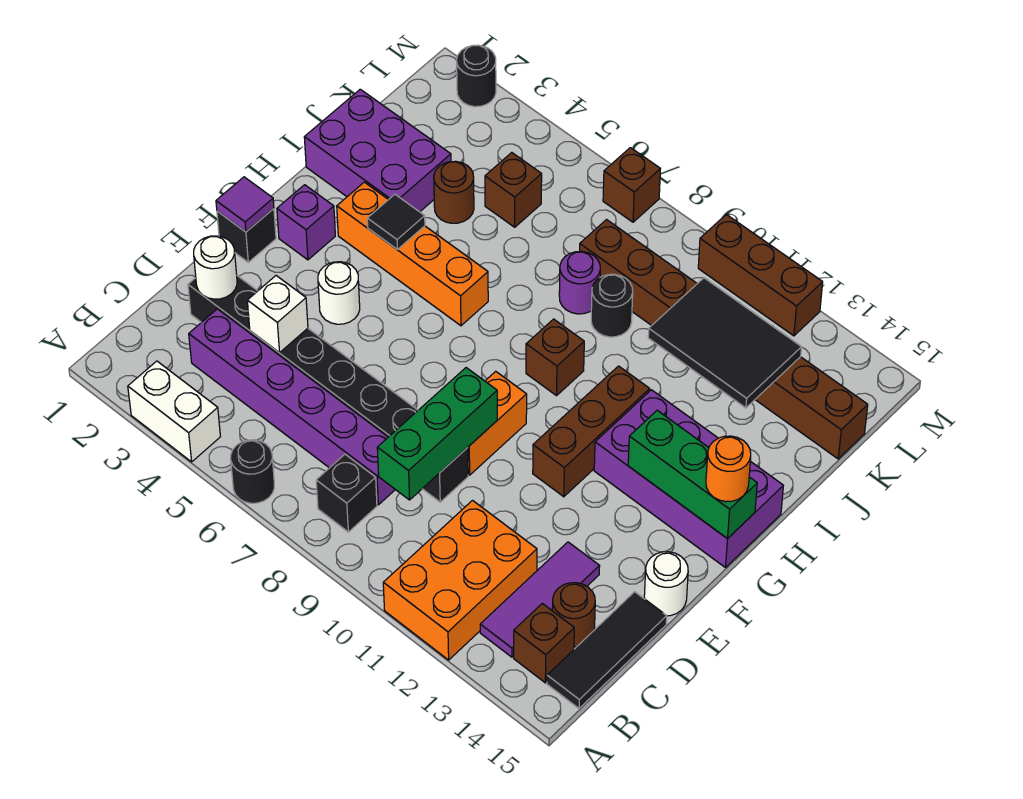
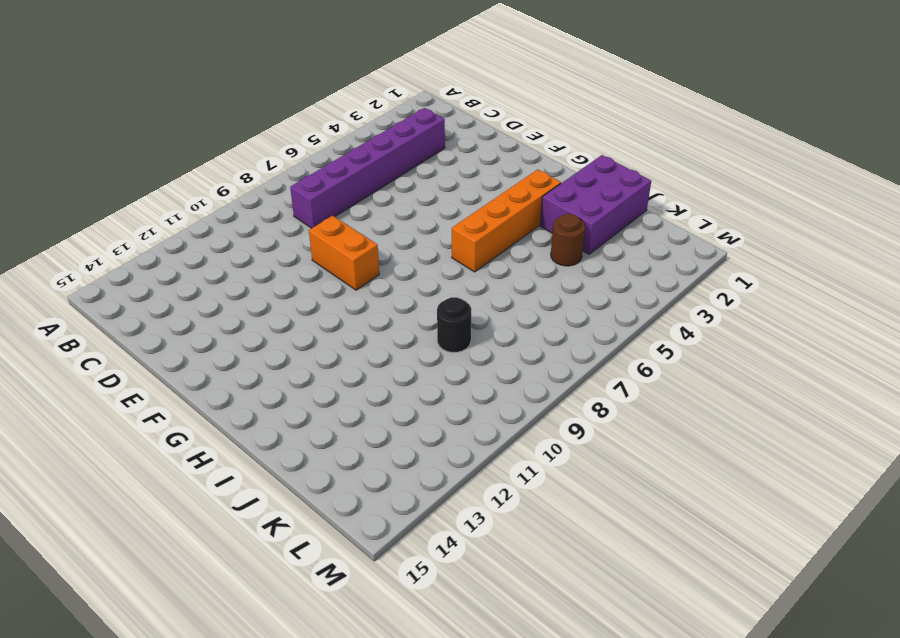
none -> white 1x2 brick [128,361,220,462]
none -> black 1x1 round brick [231,440,274,503]
none -> orange 2x3 brick [383,501,537,660]
none -> black 1x1 brick [316,454,377,532]

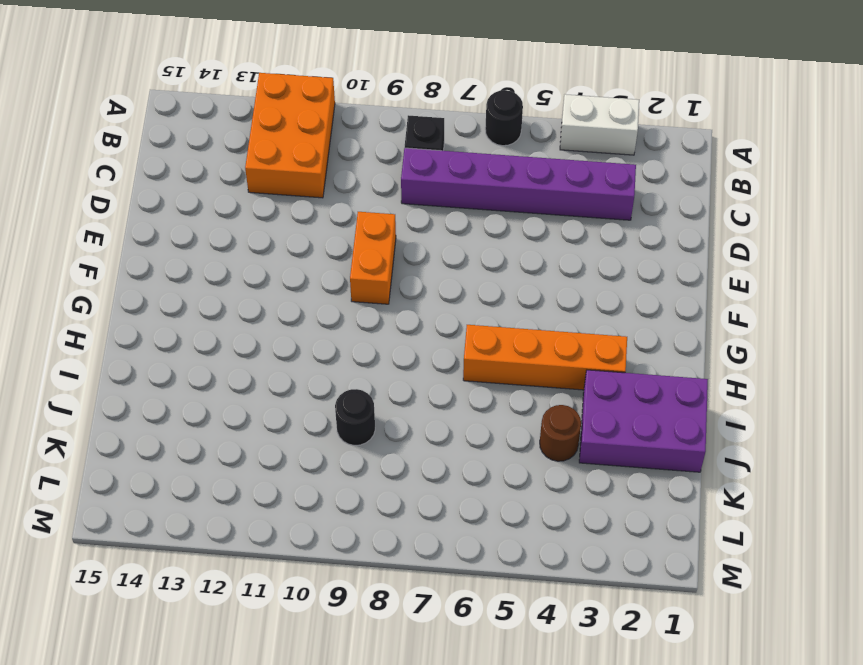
none -> purple 1x3 tile [480,542,600,657]
none -> brown 1x1 brick [514,603,574,683]
none -> black 1x3 tile [547,592,667,708]
none -> brown 1x1 round brick [552,583,595,647]

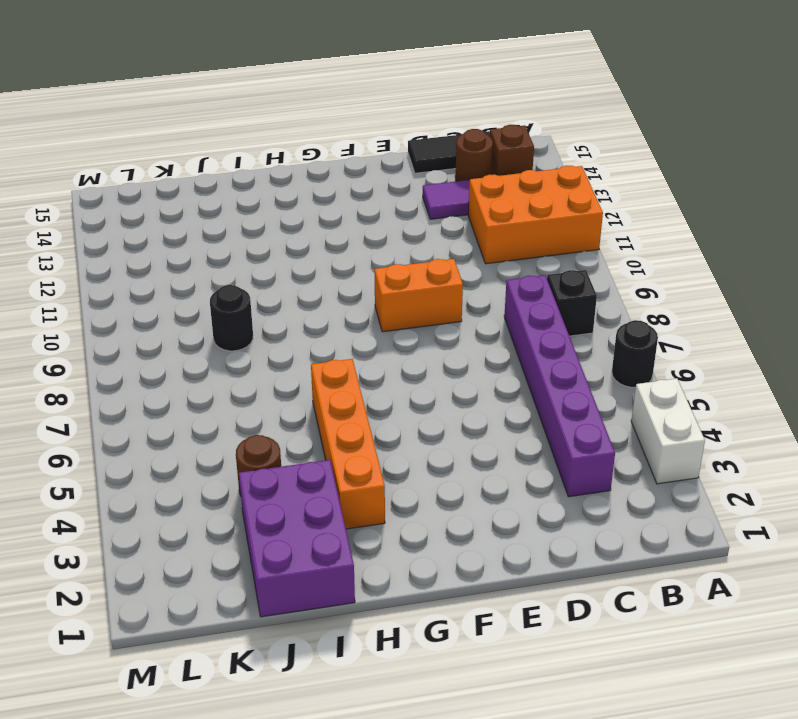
none -> black 1x8 brick [188,276,468,502]
none -> white 1x1 round brick [644,552,688,616]
none -> black 1x1 brick [217,209,276,262]
none -> white 1x1 round brick [318,262,360,324]

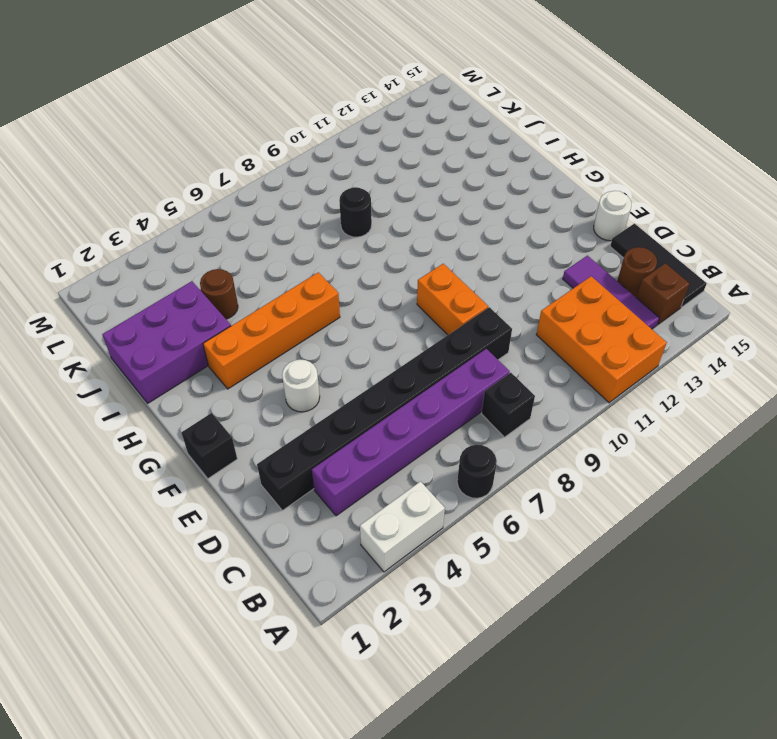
none -> brown 1x3 brick [533,366,650,497]
none -> purple 1x1 brick [277,185,335,260]
none -> purple 2x4 brick [594,390,783,567]
none -> brown 1x1 brick [526,319,584,396]

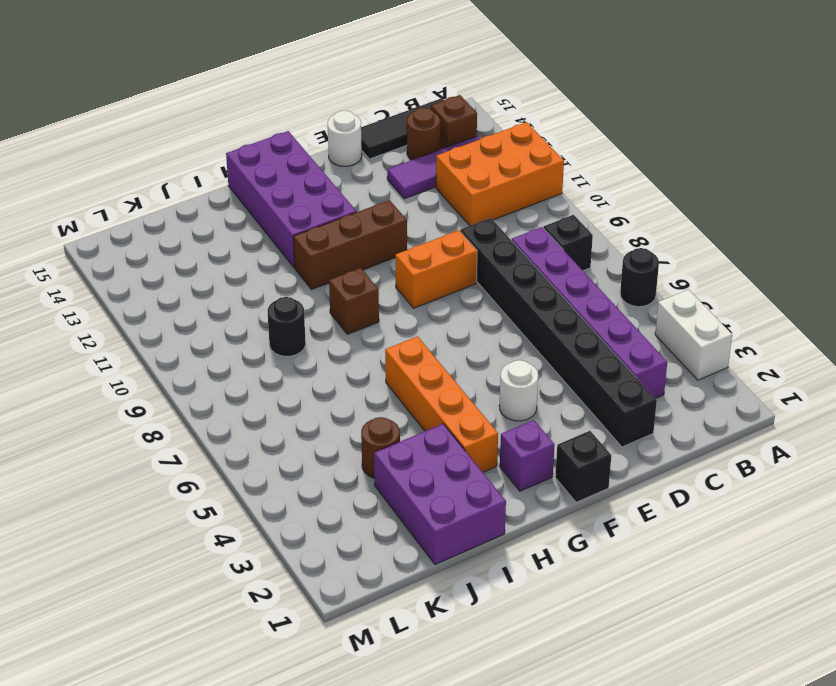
none -> purple 1x1 round brick [559,251,600,314]
none -> brown 1x1 brick [485,153,542,227]
none -> brown 1x8 brick [580,220,868,459]
none -> black 1x1 round brick [457,45,496,107]

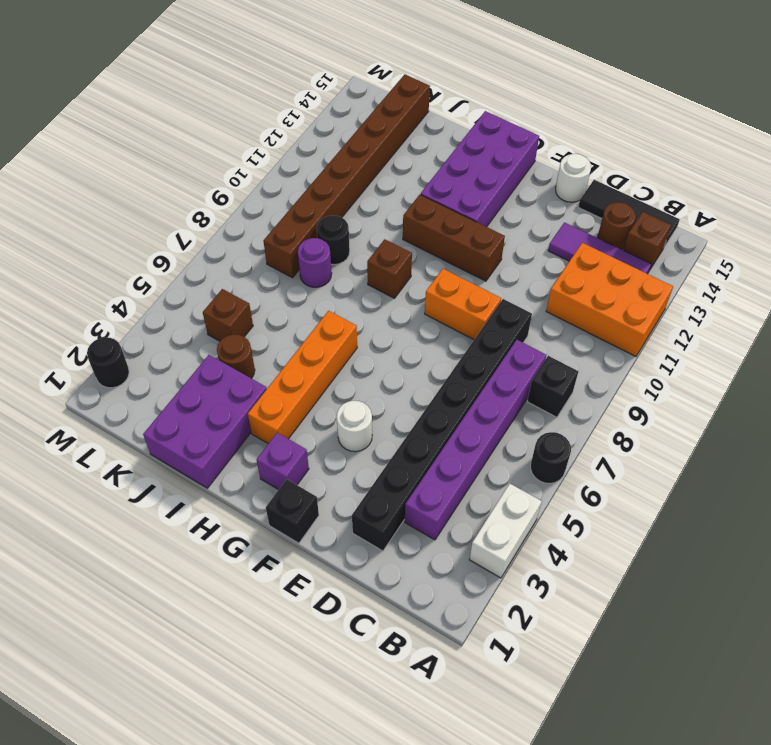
none -> brown 1x1 brick [603,148,660,222]
none -> brown 1x3 brick [698,214,823,336]
none -> green 1x3 brick [377,368,497,500]
none -> white 1x1 round brick [194,236,237,299]

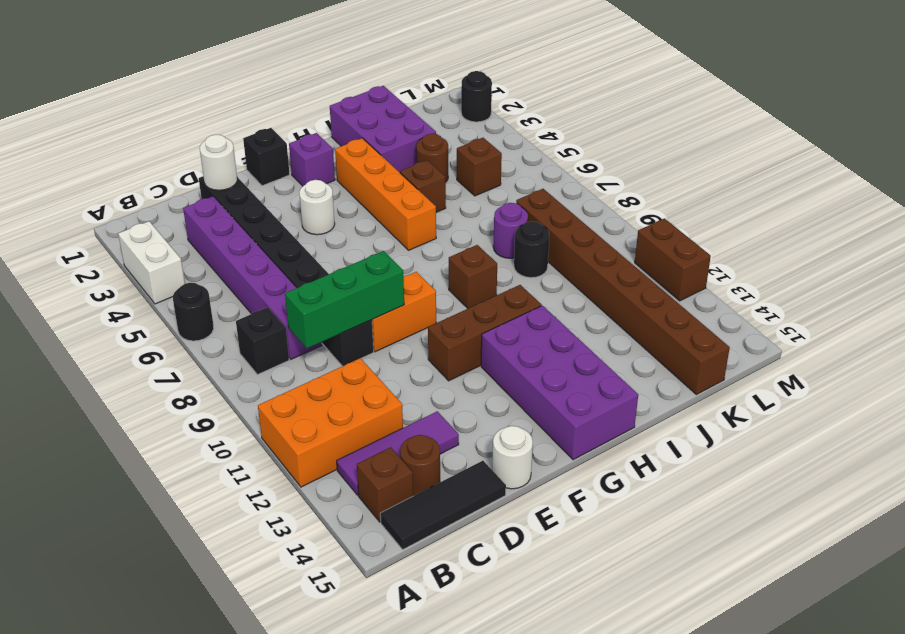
brown 1x1 brick [400,160,446,213] -> brown 1x1 brick moved to [603,148,660,222]
brown 1x2 brick [635,218,711,301] -> brown 1x3 brick [698,214,823,336]
none -> white 1x1 brick [247,276,308,353]
none -> purple 1x1 tile [216,177,274,232]
none -> green 1x3 brick [628,410,757,539]
none -> black 1x1 tile [367,194,425,249]

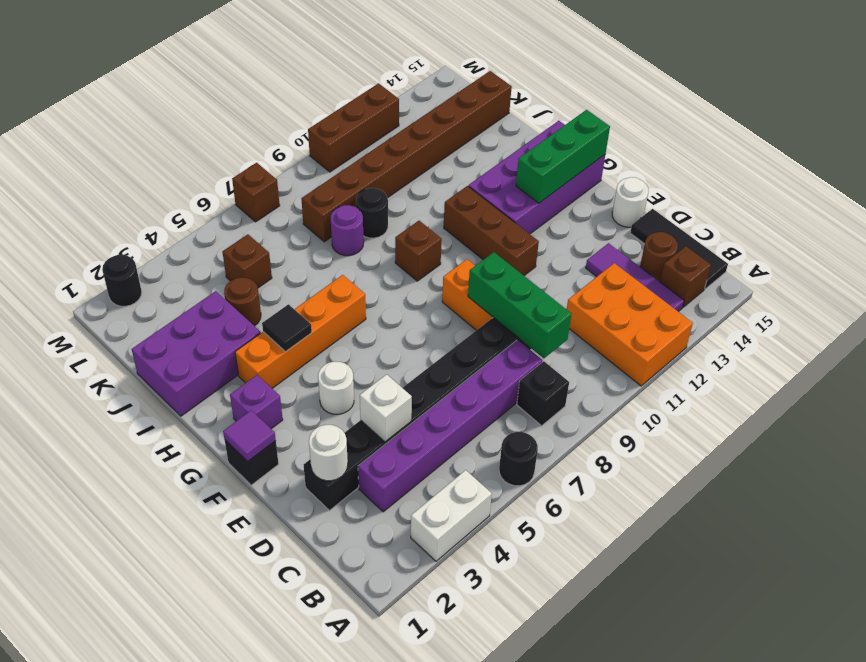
none -> black 2x3 tile [648,278,802,408]
none -> orange 1x1 round brick [706,436,751,502]

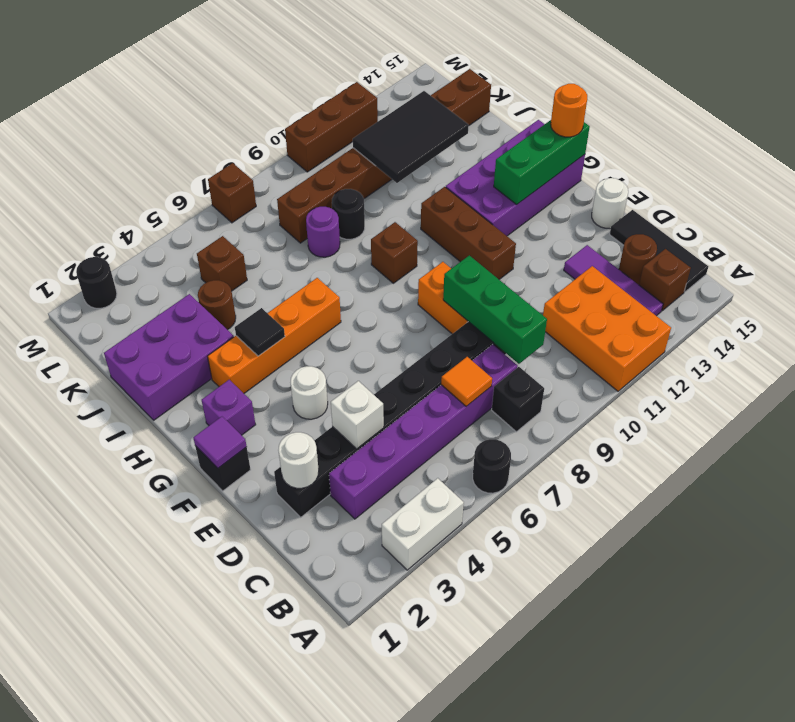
orange 1x1 tile [441,357,492,406] -> none

